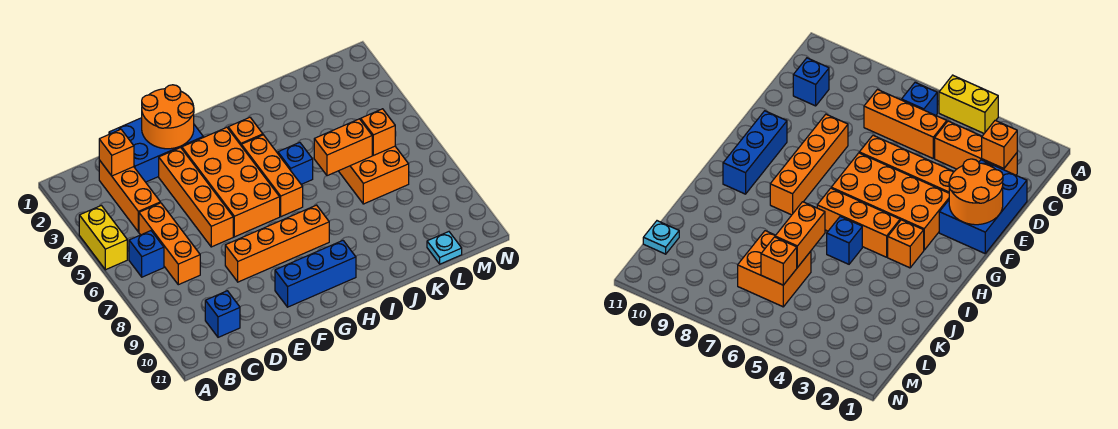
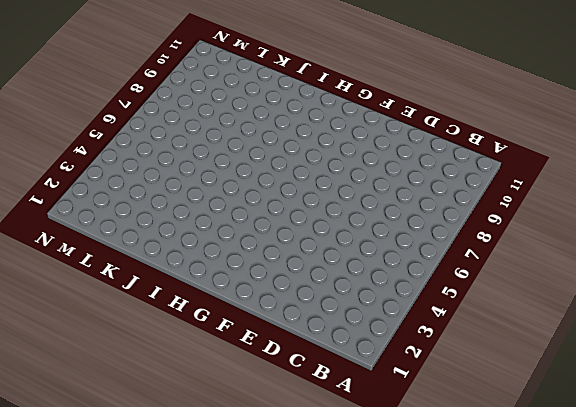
none -> yellow 1x2 brick [79,205,127,270]
none -> blue 1x1 brick [129,231,164,277]
none -> orange 1x3 brick [99,160,160,232]

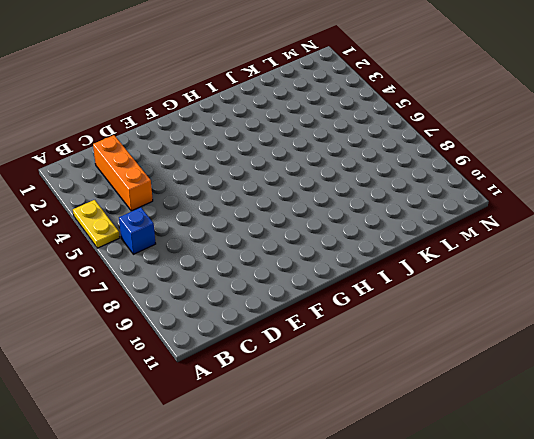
yellow 1x2 plate [73,200,120,248] -> yellow 1x2 brick [79,205,127,270]
none -> orange 1x3 brick [139,203,200,285]
none -> blue 1x1 brick [205,291,240,337]
none -> blue 2x3 brick [109,118,203,182]

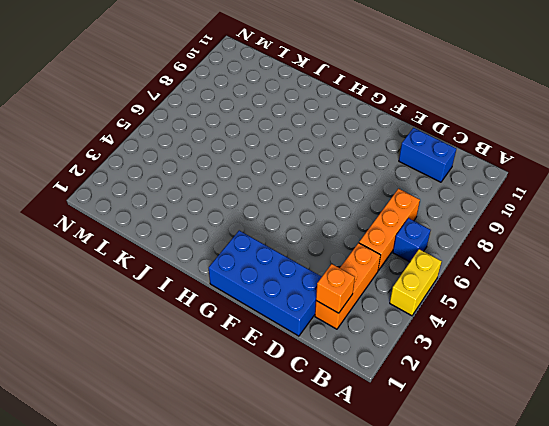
blue 1x2 brick [399,128,456,182] -> blue 1x1 brick [205,291,240,337]
blue 2x4 brick [209,231,321,336] -> blue 2x3 brick [109,118,203,182]
none -> orange 1x4 brick [159,148,233,247]
none -> orange 1x4 brick [225,205,329,282]
none -> orange 2x4 brick [182,127,280,237]

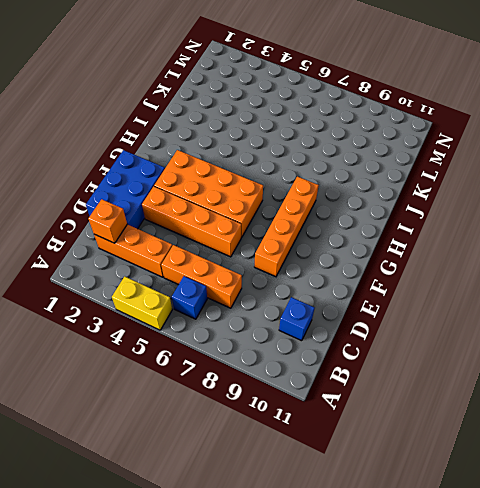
none -> blue 1x3 brick [275,241,356,307]
none -> orange 1x1 brick [228,117,263,145]
none -> orange 1x3 brick [241,135,303,217]

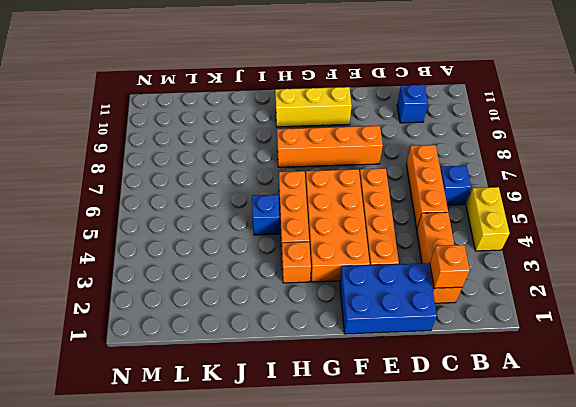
yellow 1x3 brick [275,87,352,127] -> blue 1x3 brick [275,241,356,307]
none -> orange 2x2 brick [339,146,409,204]
none -> cyan 1x1 plate [427,232,462,264]
none -> orange 2x2 round brick [142,85,194,149]

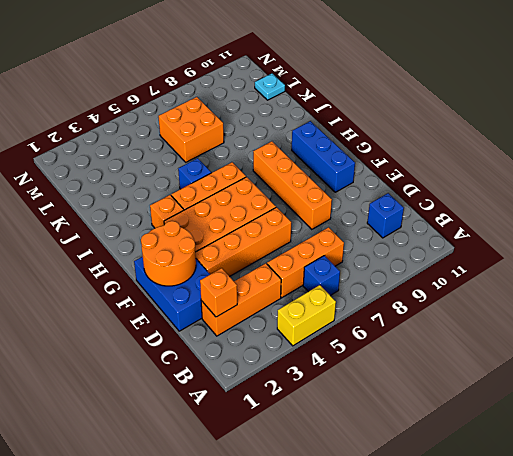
none -> orange 1x2 brick [314,119,372,176]
none -> orange 1x1 brick [361,109,395,155]

